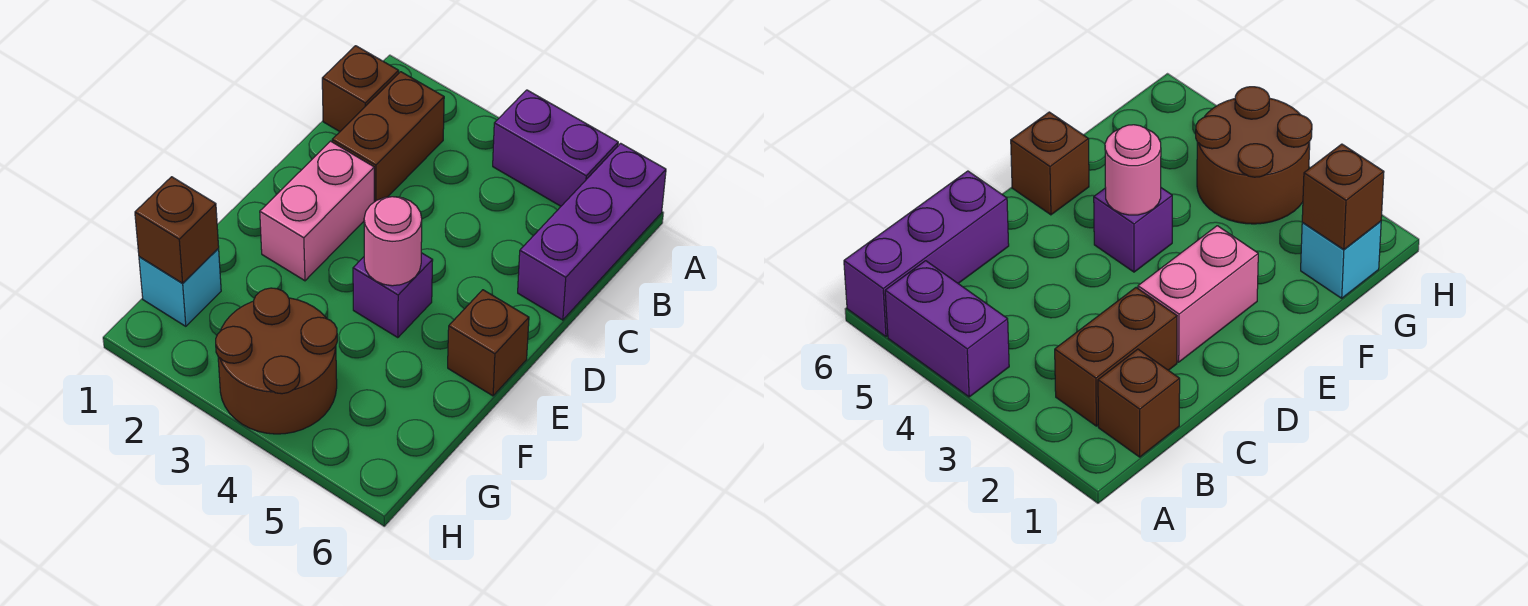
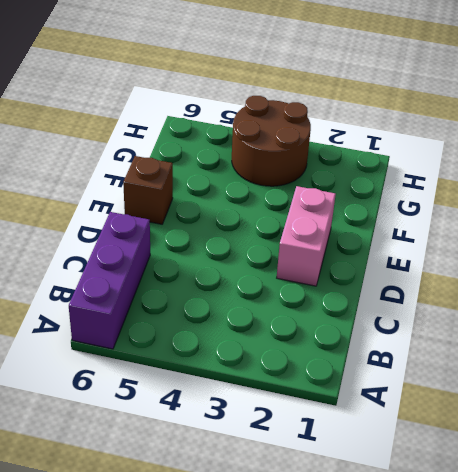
none -> purple 1x2 brick [493,90,618,206]
none -> brown 1x1 brick [322,46,399,131]

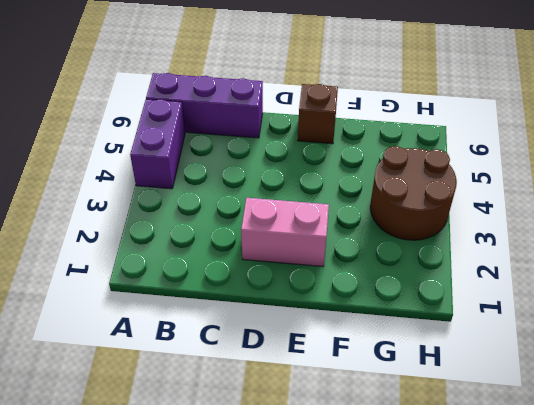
none -> brown 1x1 brick [322,46,399,131]
none -> brown 1x2 brick [332,72,444,202]

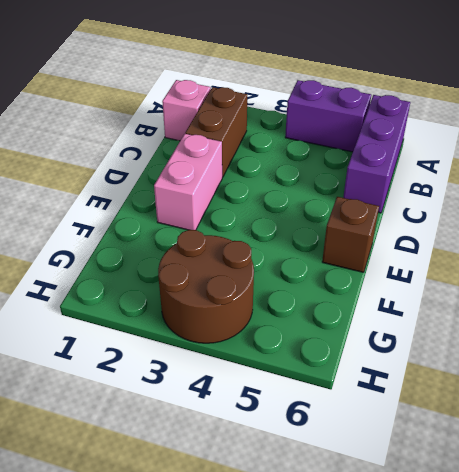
pink 1x1 brick [162,80,211,141] -> brown 1x1 brick [322,46,399,131]
none -> purple 1x1 brick [353,253,433,338]
none -> cyan 1x1 brick [139,249,221,326]

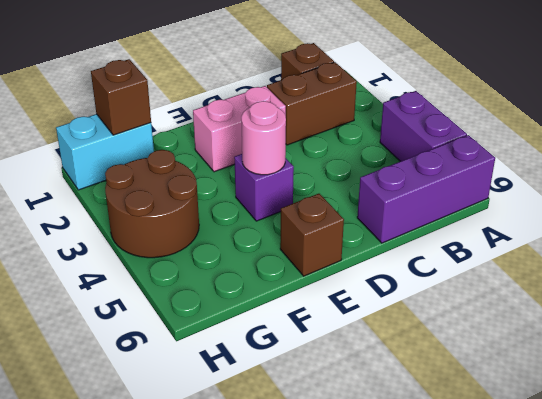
cyan 1x2 brick [56,114,154,190] -> cyan 1x1 brick [139,249,221,326]

